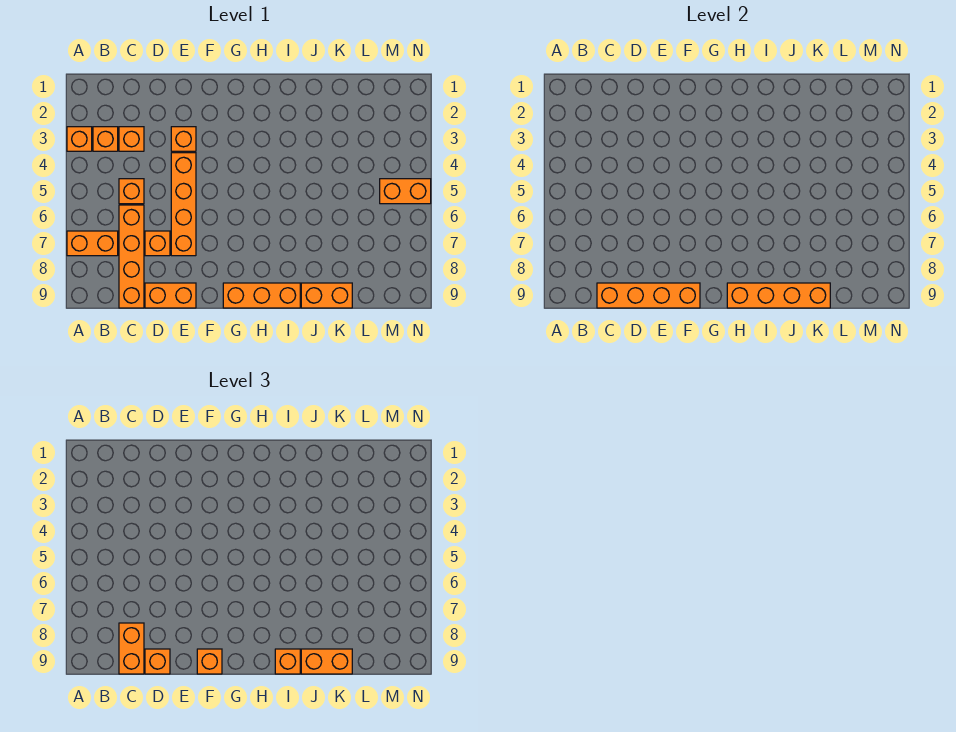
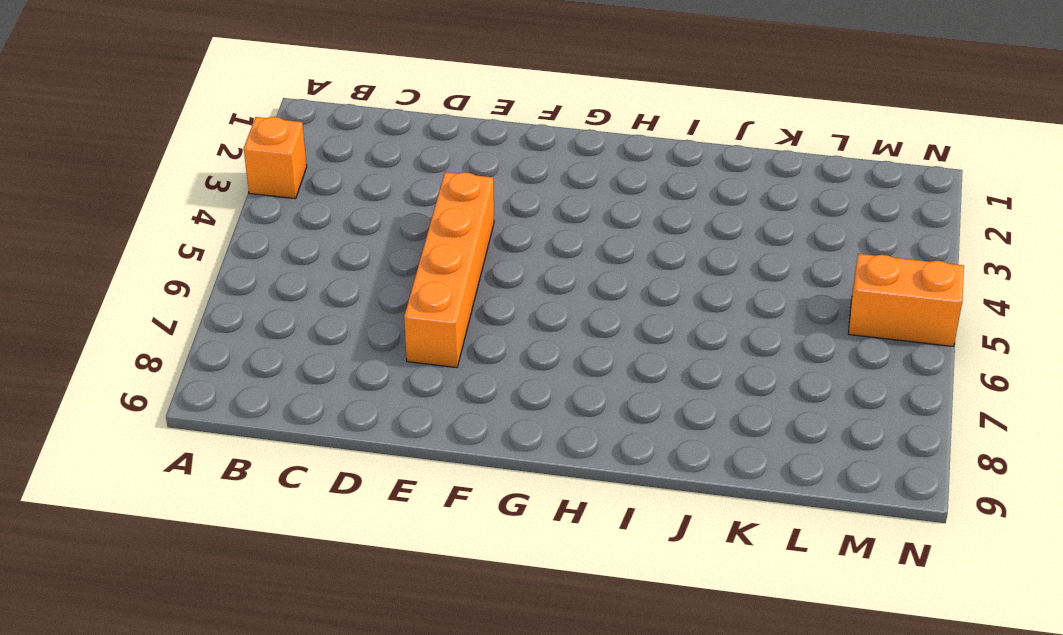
none -> orange 1x2 brick [67,231,118,256]
none -> orange 1x1 brick [93,127,118,151]
none -> orange 1x1 brick [119,127,144,151]

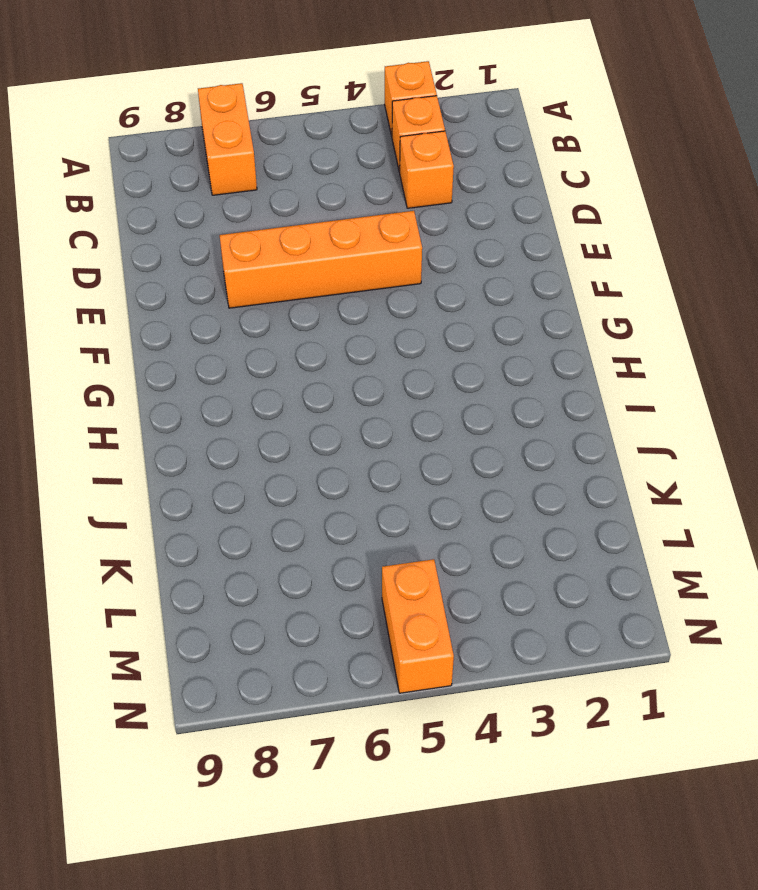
none -> orange 1x1 brick [119,179,144,204]
none -> orange 1x4 brick [119,205,144,308]
none -> orange 1x1 brick [145,231,170,256]

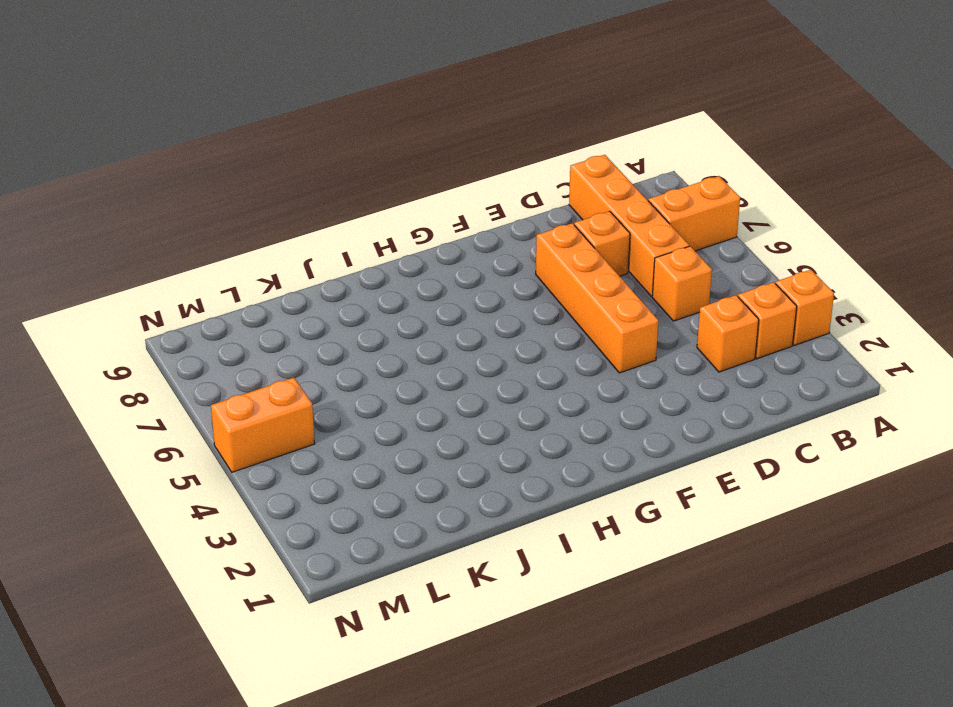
none -> orange 1x2 brick [145,283,196,308]
none -> orange 1x1 brick [171,127,196,151]
none -> orange 1x3 brick [223,283,300,308]

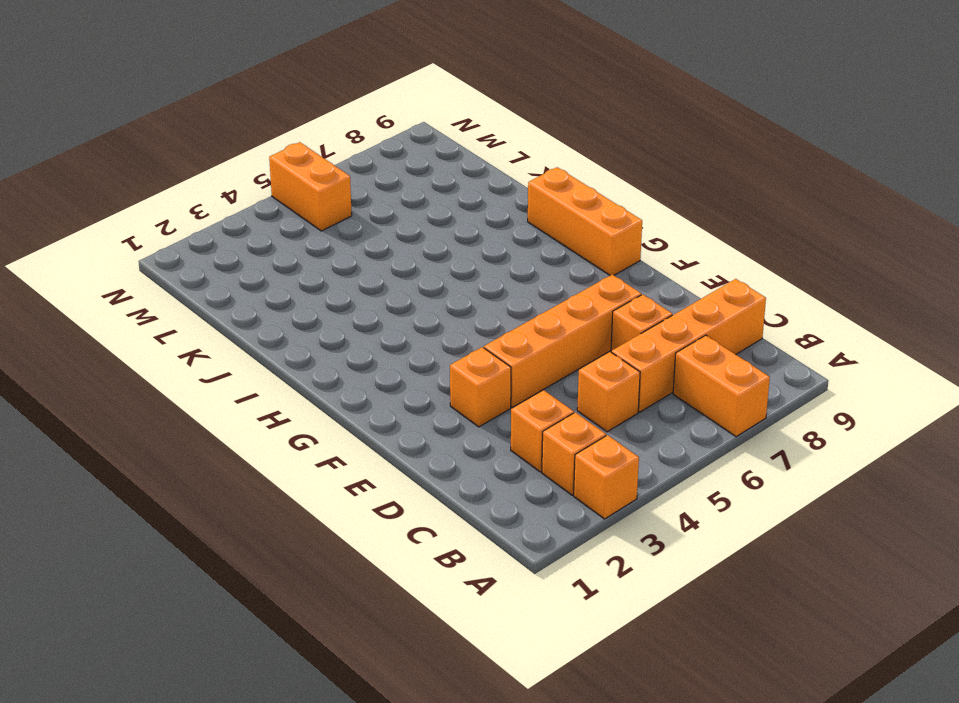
none -> orange 1x2 brick [145,283,196,308]
none -> orange 1x2 brick [301,283,352,308]
none -> orange 1x4 brick [597,283,700,308]

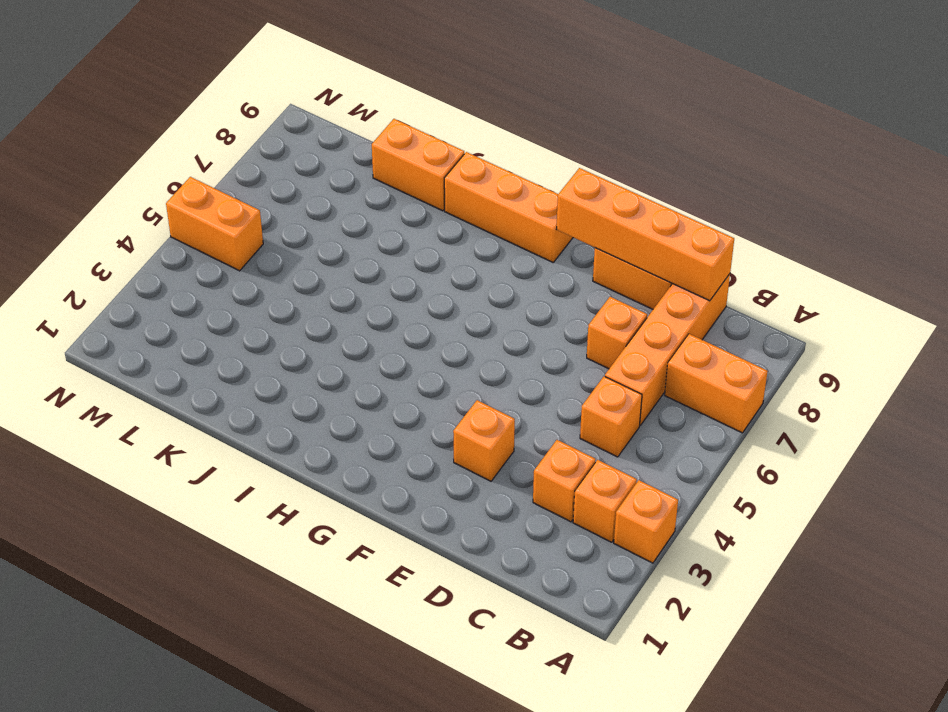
none -> orange 1x4 brick [171,153,196,256]
none -> orange 1x4 brick [727,283,830,308]
none -> orange 1x2 brick [119,623,144,674]

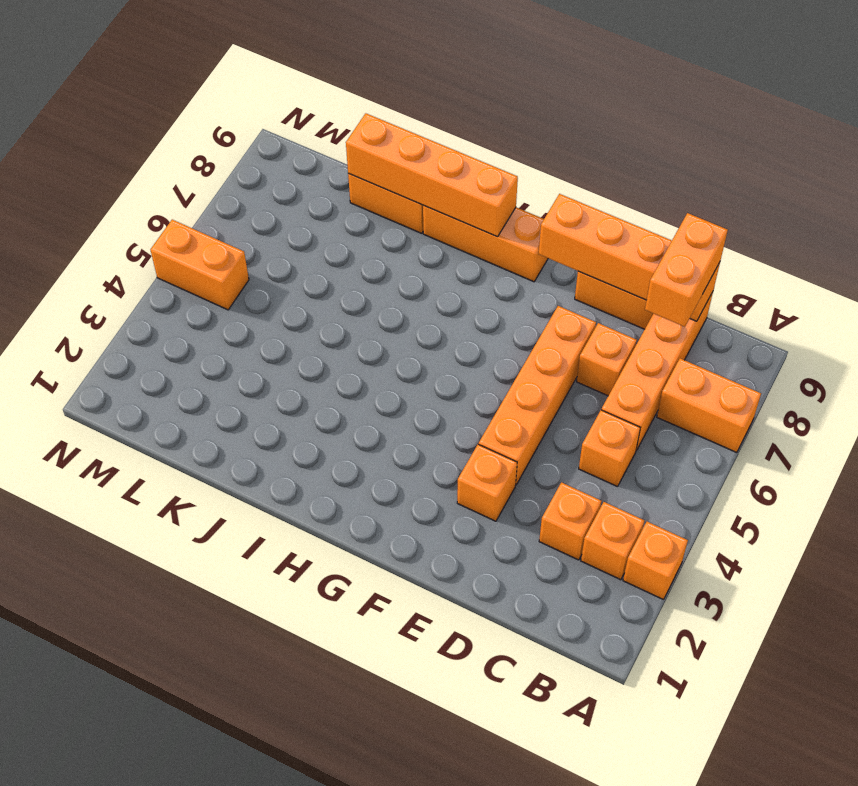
none -> orange 1x1 brick [145,649,170,674]
none -> orange 1x1 brick [197,649,222,674]
none -> orange 1x1 brick [275,649,300,674]

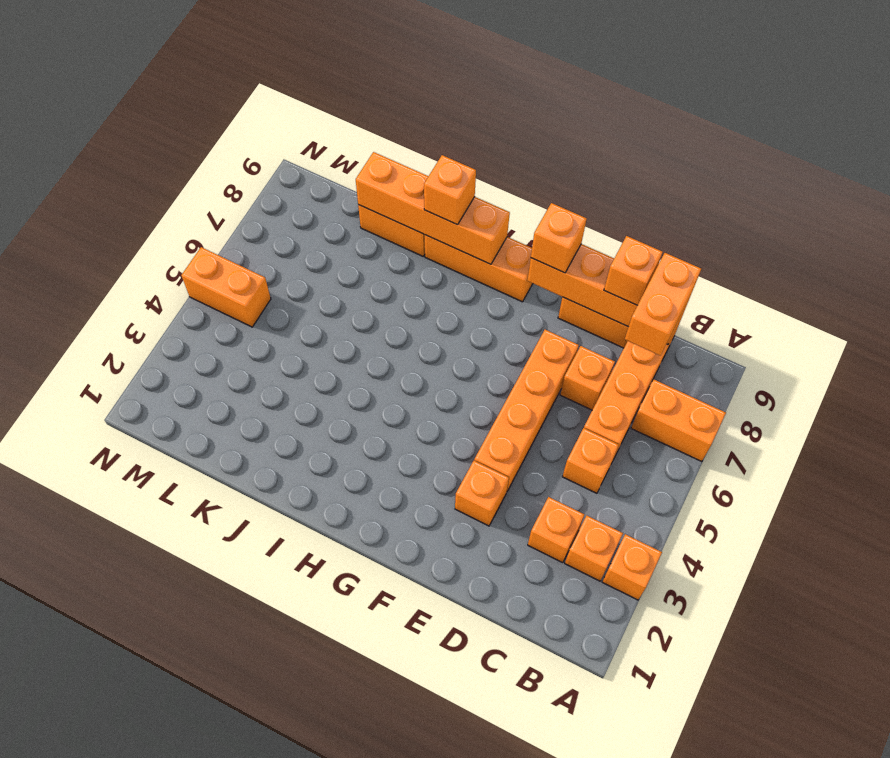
none -> orange 1x2 brick [301,649,352,674]

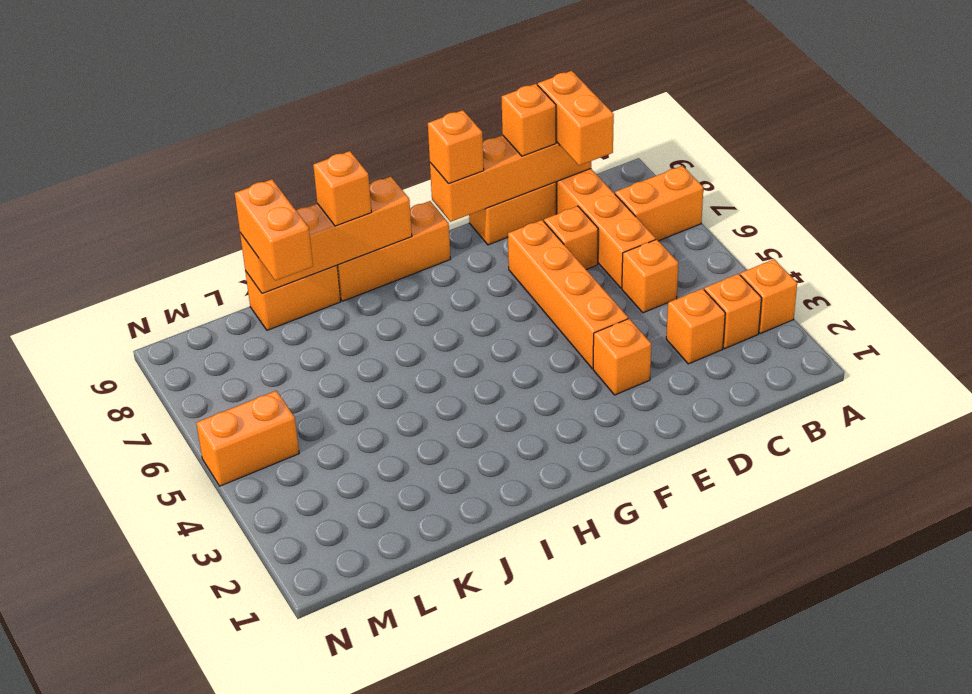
orange 1x2 brick [235,179,313,281] -> orange 1x2 brick turned to [301,649,352,674]

